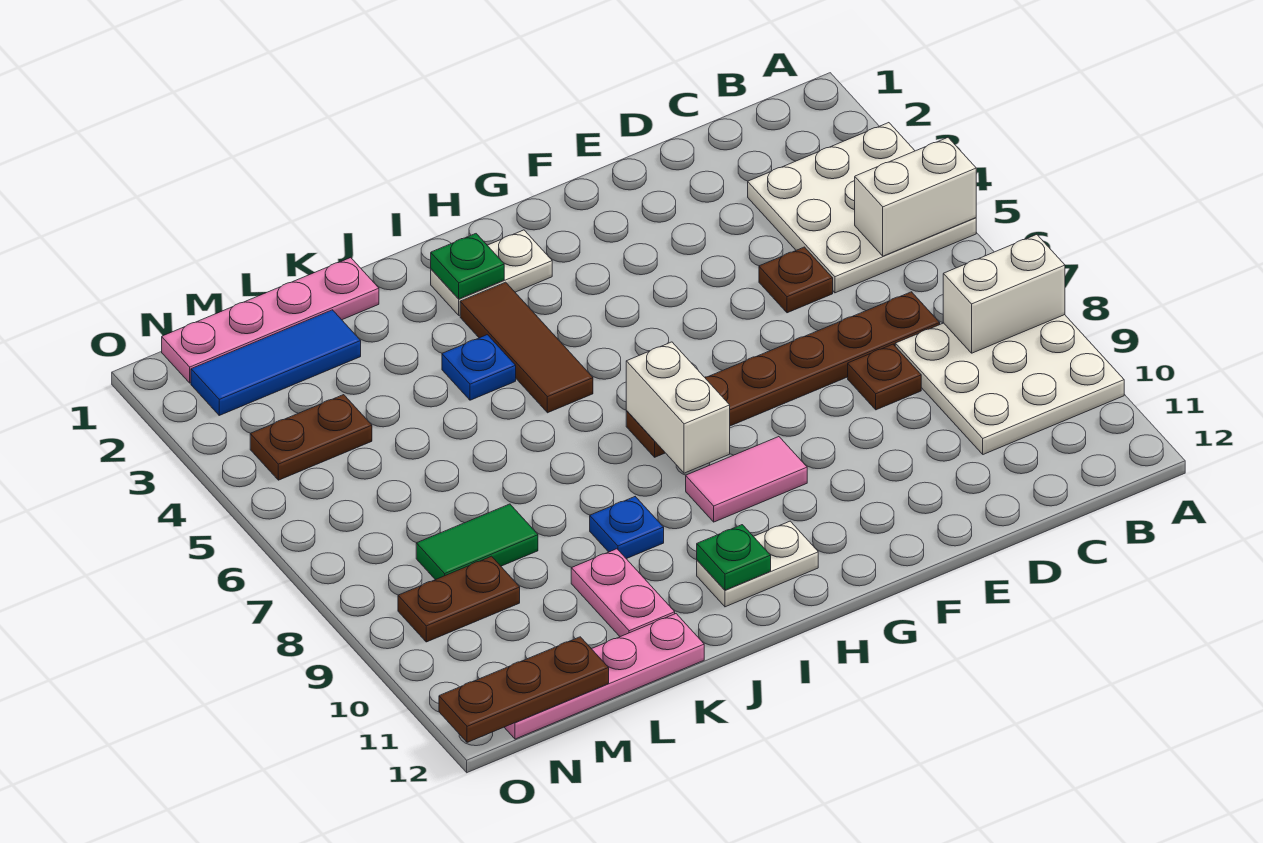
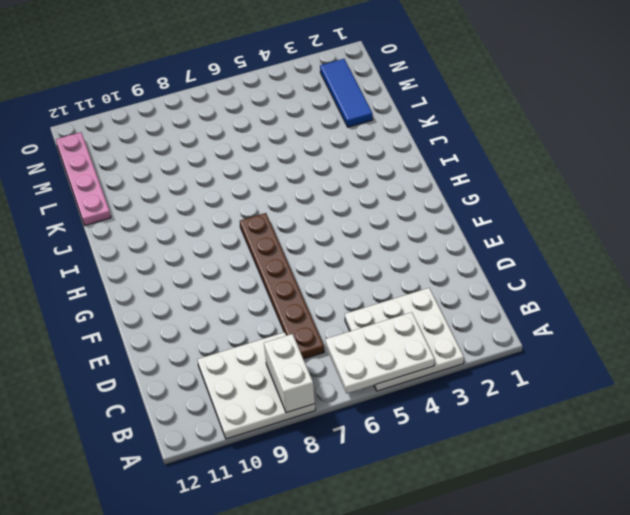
white 2x3 plate [325,312,435,393] -> white 1x2 brick [855,138,976,256]
none -> brown 1x1 plate [759,247,833,313]
none -> brown 1x1 plate [848,344,921,410]
none -> pink 1x2 tile [686,437,807,522]

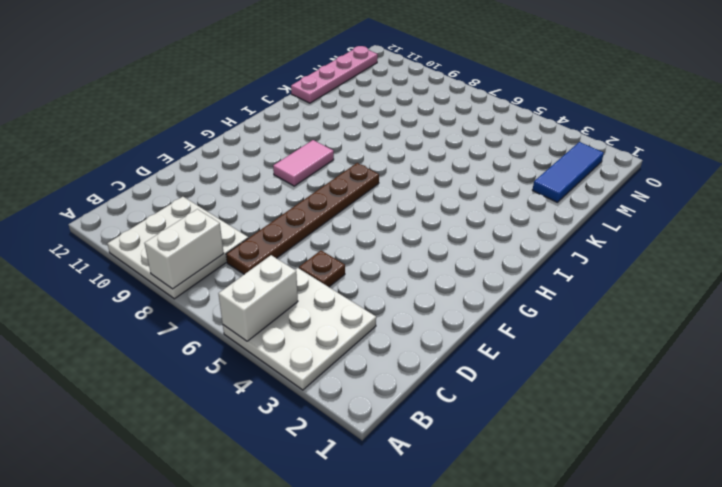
none -> brown 1x1 plate [848,344,921,410]
none -> white 1x2 plate [431,230,552,315]
none -> white 1x2 plate [697,521,818,607]

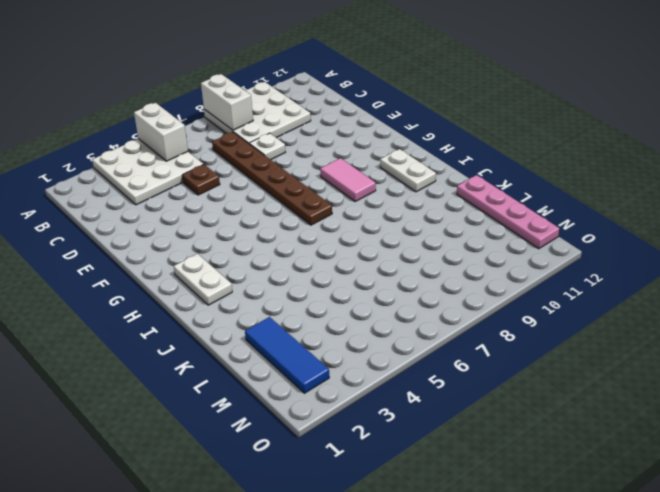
white 1x1 plate [249,133,285,160] -> brown 1x1 plate [848,344,921,410]
none -> brown 1x3 tile [460,282,593,413]
none -> blue 1x1 plate [442,335,516,400]
none -> blue 1x1 plate [590,497,664,559]

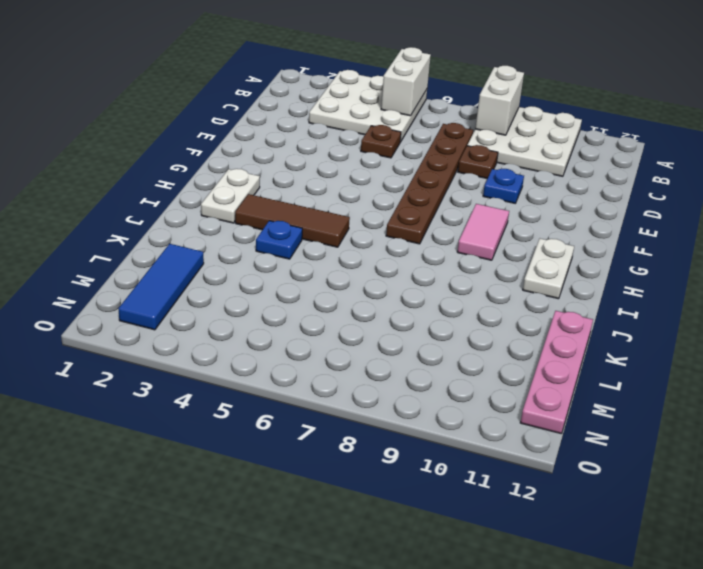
blue 1x1 plate [483,169,524,203] -> blue 1x1 plate moved to [590,497,664,559]
none -> pink 1x4 plate [162,258,379,383]
none -> pink 1x2 plate [571,549,675,637]
none -> green 1x2 tile [416,504,538,580]

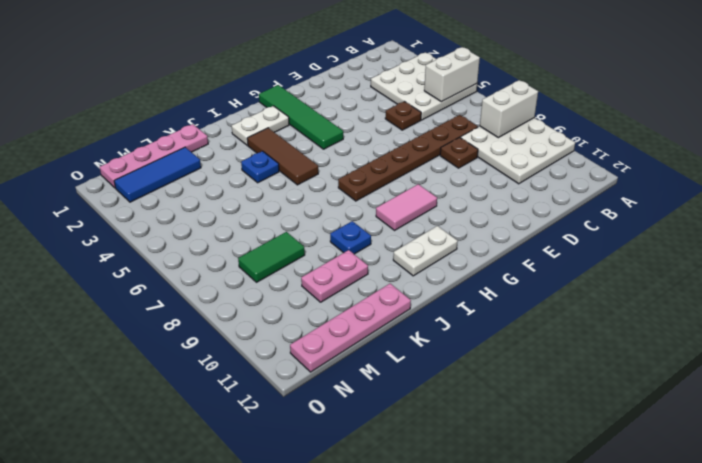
green 1x4 tile [259,85,343,149] -> none
pink 1x2 plate [301,250,368,302] -> pink 1x2 plate turned to [571,549,675,637]
none -> brown 1x2 plate [250,395,372,480]
none -> brown 1x2 plate [398,556,520,642]
none -> white 1x2 brick [626,342,730,473]

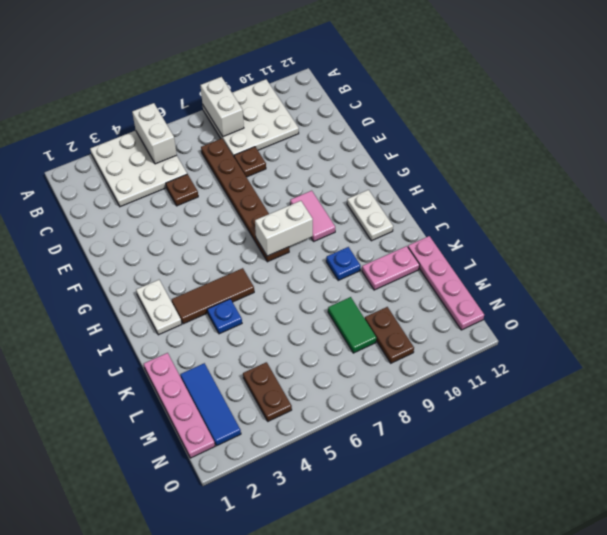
none -> green 1x1 plate [431,234,504,299]
none -> green 1x1 plate [697,525,771,590]
none -> brown 1x3 plate [439,637,609,742]

